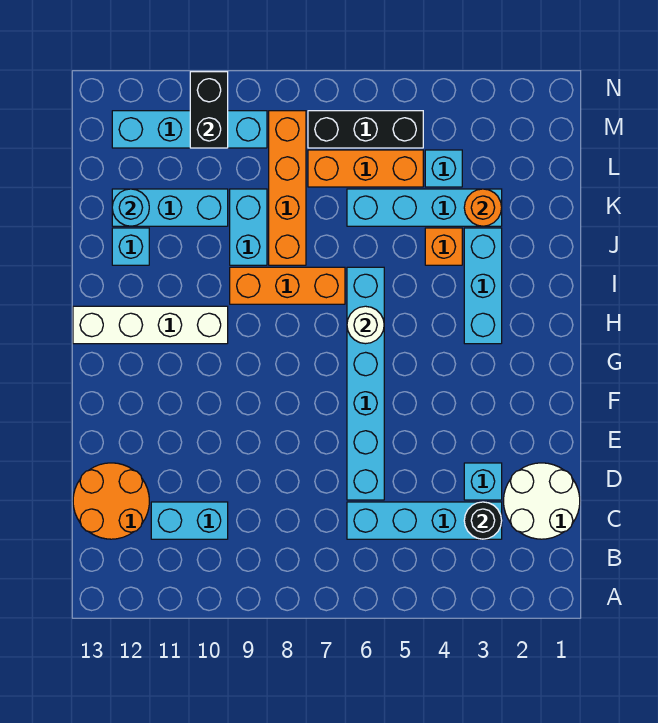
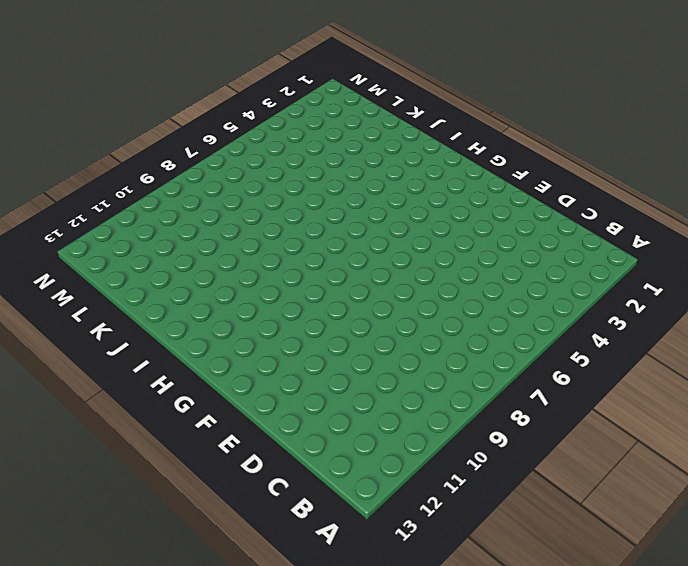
none -> white 2x2 round brick [504,463,580,539]
none -> cyan 1x4 brick [347,502,502,539]
none -> cyan 1x2 brick [151,502,228,539]

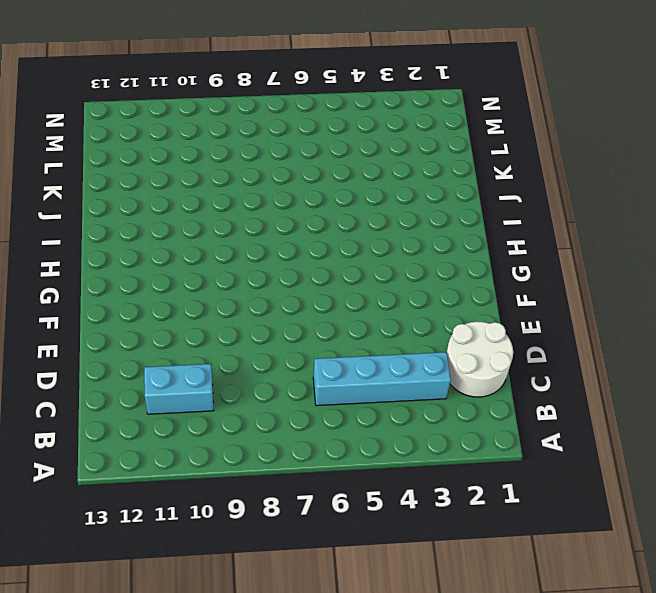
none -> orange 2x2 round brick [73,463,149,539]
none -> cyan 1x1 brick [464,463,502,500]
none -> cyan 1x6 brick [347,267,384,500]

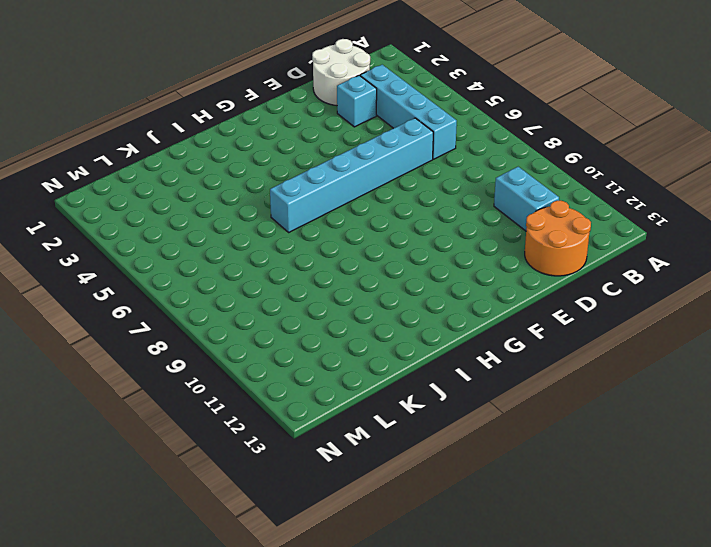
none -> cyan 1x3 brick [464,228,502,344]
none -> white 1x4 brick [73,306,228,344]
none -> orange 1x3 brick [230,267,345,304]

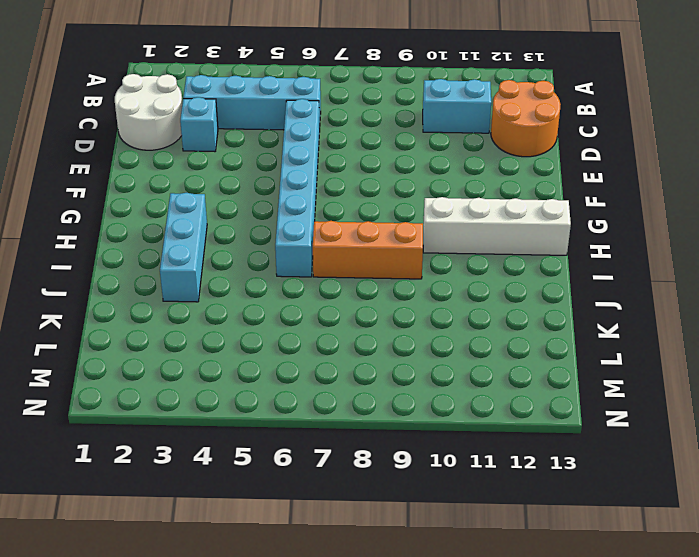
none -> orange 1x1 brick [425,228,462,265]
none -> orange 1x4 brick [269,111,306,265]
none -> cyan 1x2 brick [230,189,267,265]

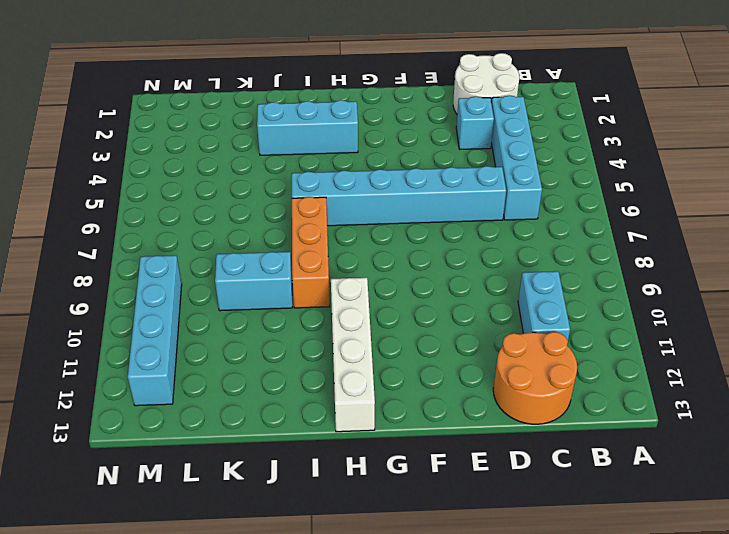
none -> orange 1x1 brick [425,228,462,265]
none -> orange 1x4 brick [269,111,306,265]
none -> cyan 1x1 brick [112,228,149,265]

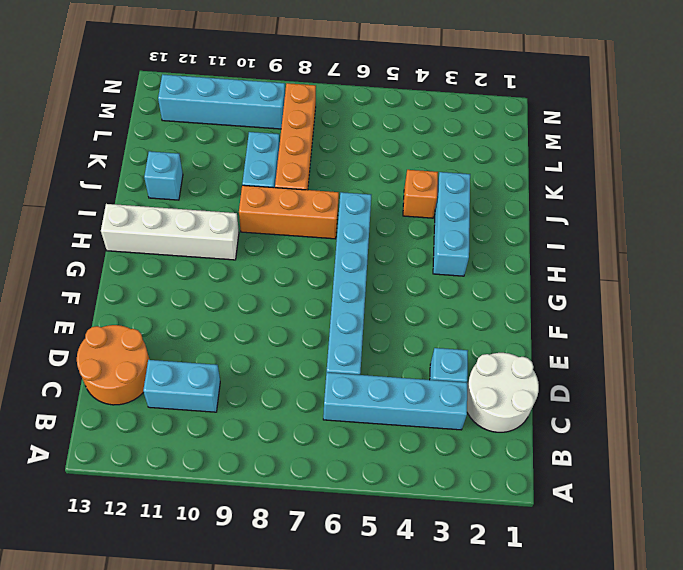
none -> cyan 1x4 brick [347,189,502,226]
none -> cyan 1x3 brick [112,189,228,226]
none -> cyan 1x1 brick [425,150,462,187]

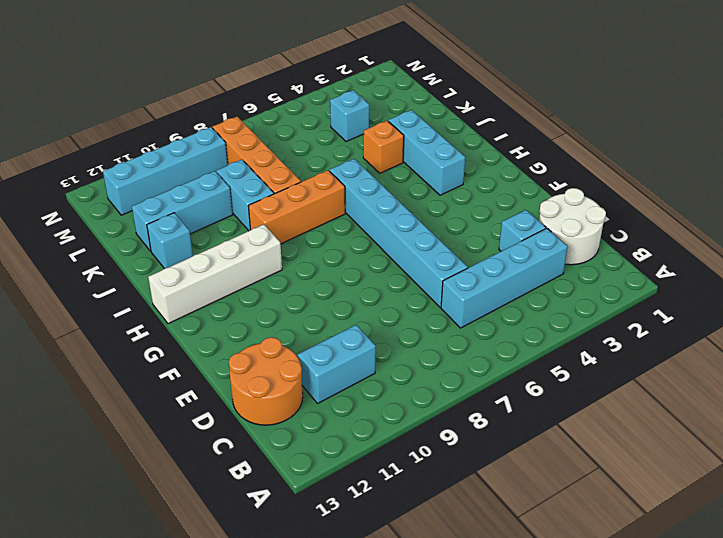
none -> cyan 1x4 brick [347,189,502,226]
none -> orange 1x3 brick [308,150,423,187]
none -> black 1x3 brick [308,111,423,148]

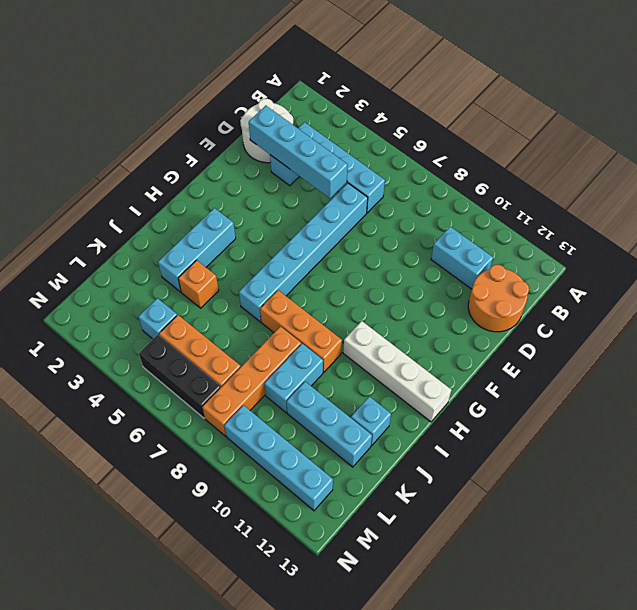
cyan 1x4 brick [249,106,348,198] -> cyan 1x4 brick moved to [347,189,502,226]
none -> black 1x1 round brick [464,502,502,539]
none -> white 1x1 round brick [347,306,384,344]
none -> orange 1x1 round brick [464,189,502,226]

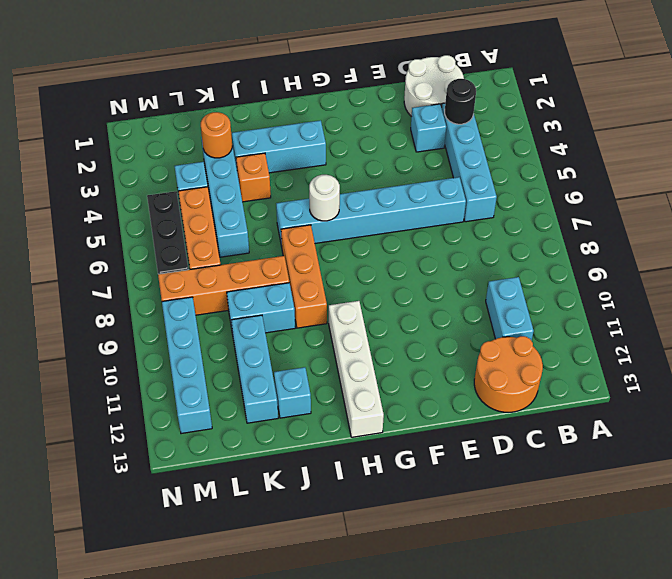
none -> cyan 1x1 round brick [112,189,149,226]
none -> black 1x2 brick [190,72,228,148]

